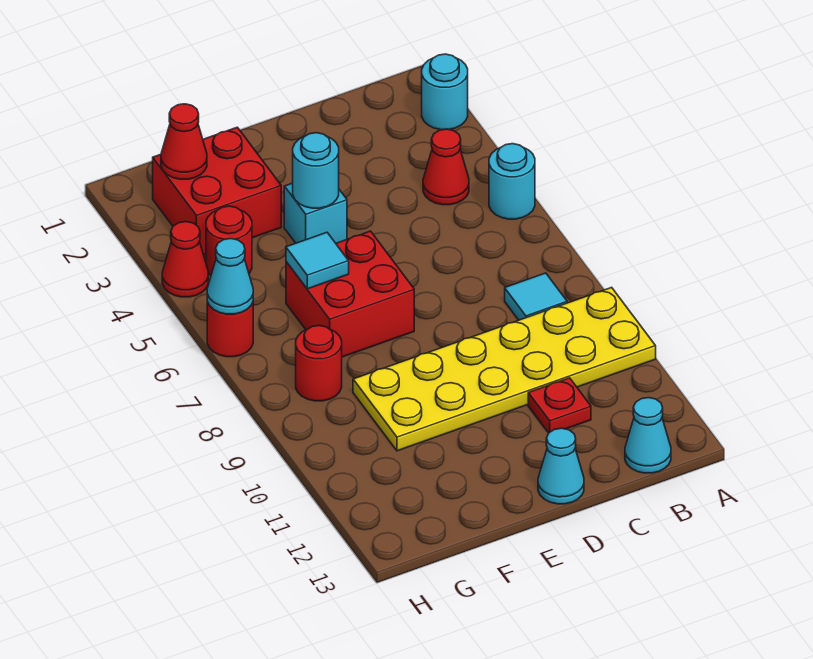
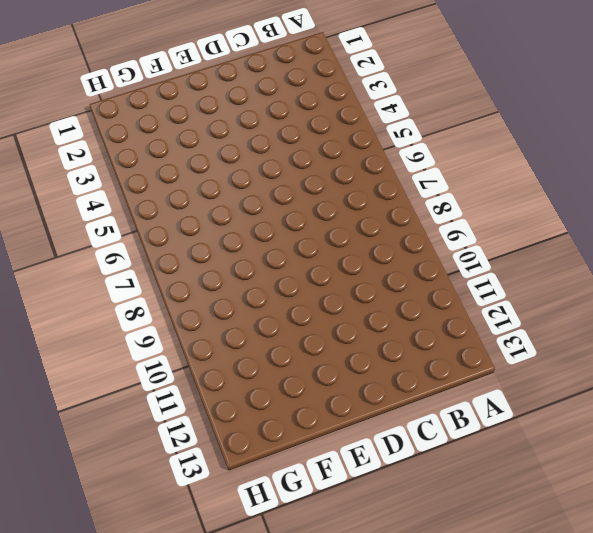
none -> cyan 1x1 round brick [422,54,468,130]
none -> cyan 1x1 round brick [489,144,535,219]
none -> yellow 2x6 plate [353,287,656,451]

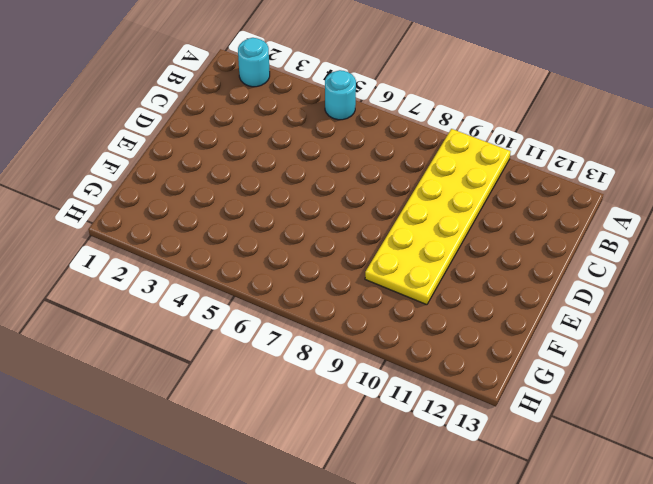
none -> red 1x1 cone [423,129,469,205]
none -> cyan 1x1 tile [505,273,567,320]
none -> cyan 1x1 cone [625,398,671,473]

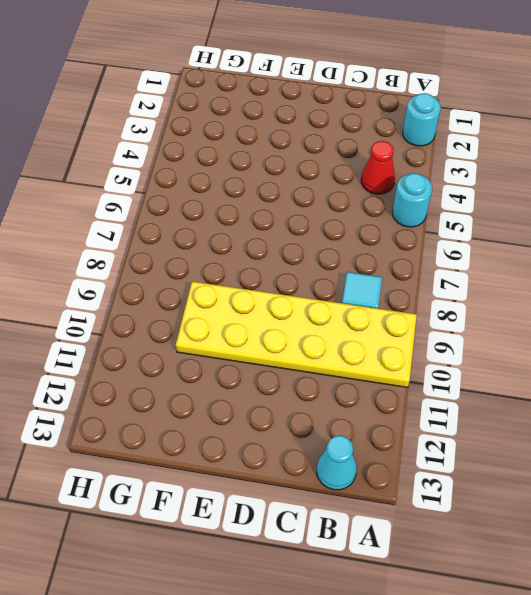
none -> red 1x1 plate [528,378,591,433]
none -> cyan 1x1 cone [538,428,584,504]
none -> cyan 1x1 brick [284,183,347,243]

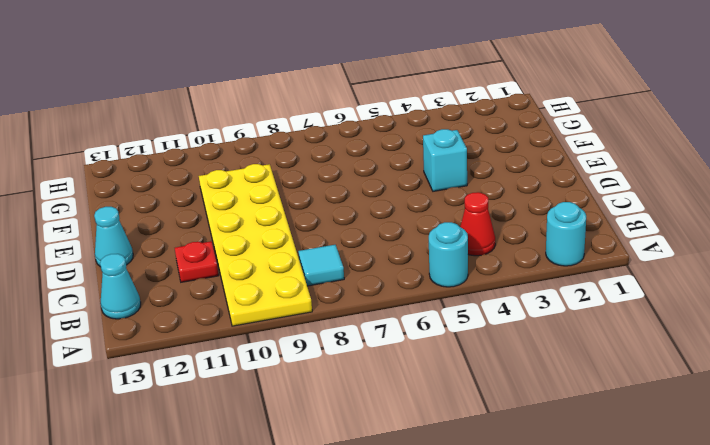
none -> red 2x2 brick [286,231,414,357]
none -> red 2x2 brick [153,127,281,255]
none -> red 1x1 round brick [206,206,252,275]

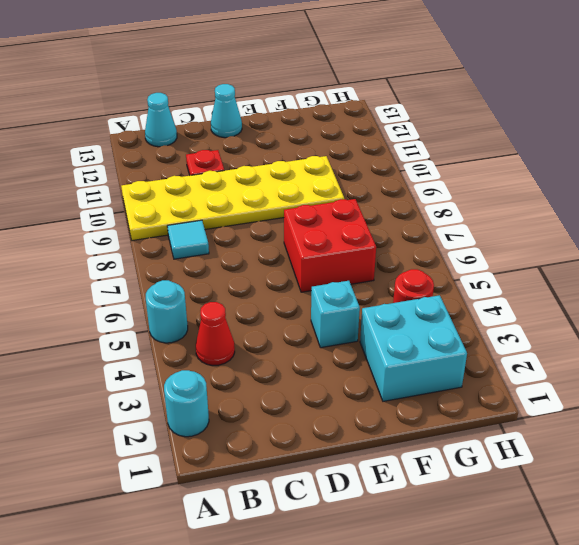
cyan 2x2 brick [360,295,467,401] -> red 2x2 brick [153,127,281,255]
none -> red 1x1 round brick [296,325,342,401]
none -> red 1x1 cone [162,222,208,297]
none -> red 1x1 round brick [207,302,253,357]

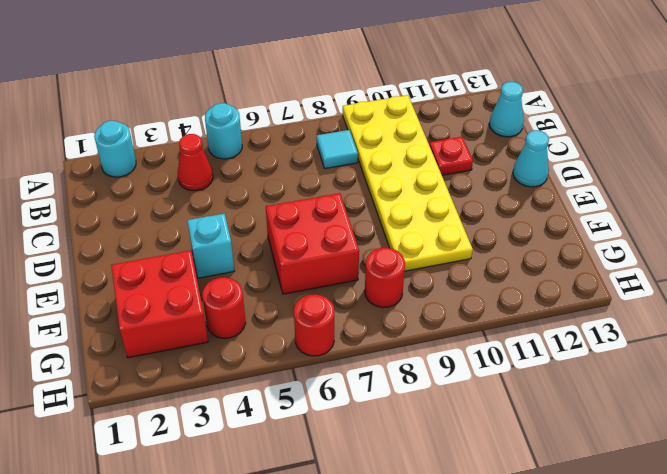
none -> red 1x1 cone [162,222,208,297]
none -> cyan 1x1 round brick [293,133,339,208]
none -> cyan 1x1 tile [286,232,349,289]

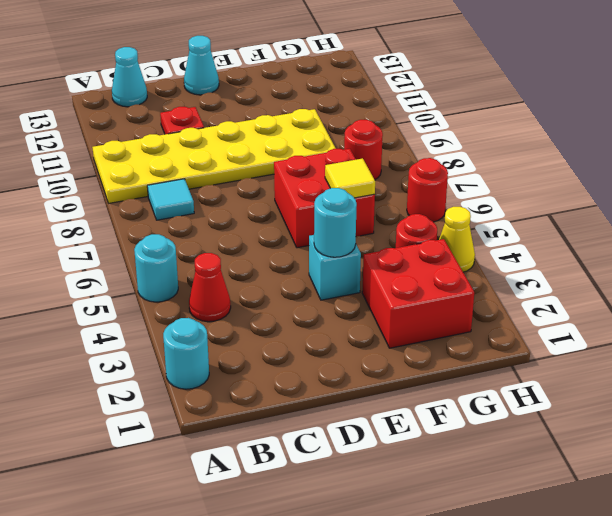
yellow 1x1 tile [325,158,375,198] -> cyan 1x1 tile [286,232,349,289]
yellow 1x1 cone [439,207,475,272] -> red 1x1 cone [162,222,208,297]
none -> red 1x1 cone [161,104,207,179]
none -> cyan 1x1 cone [207,239,253,314]

